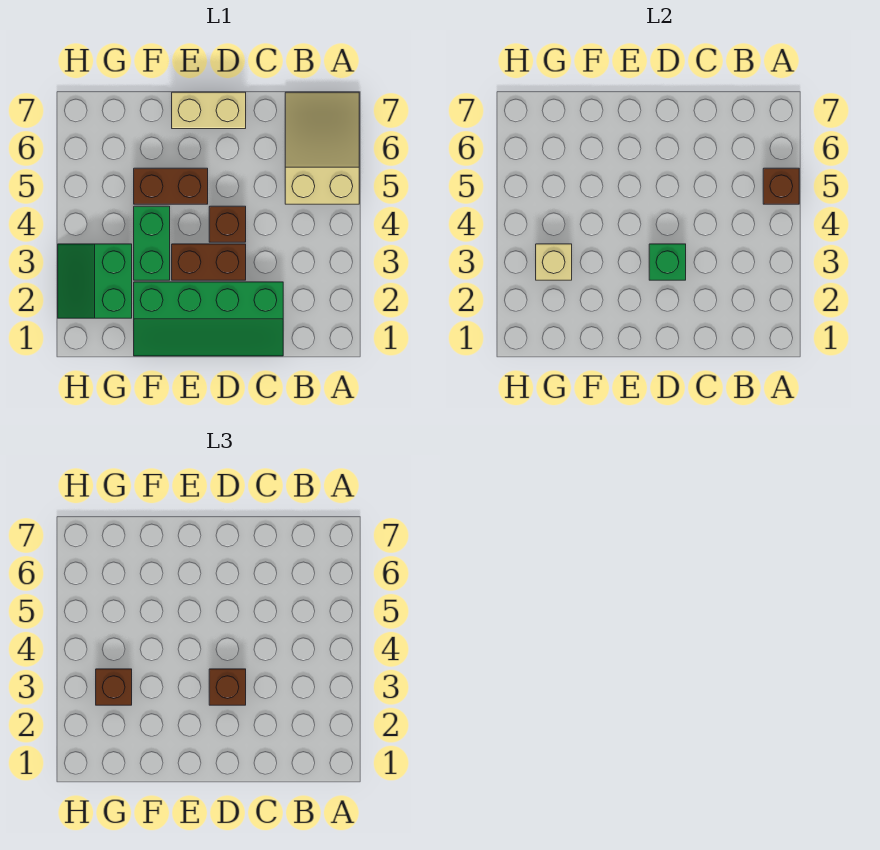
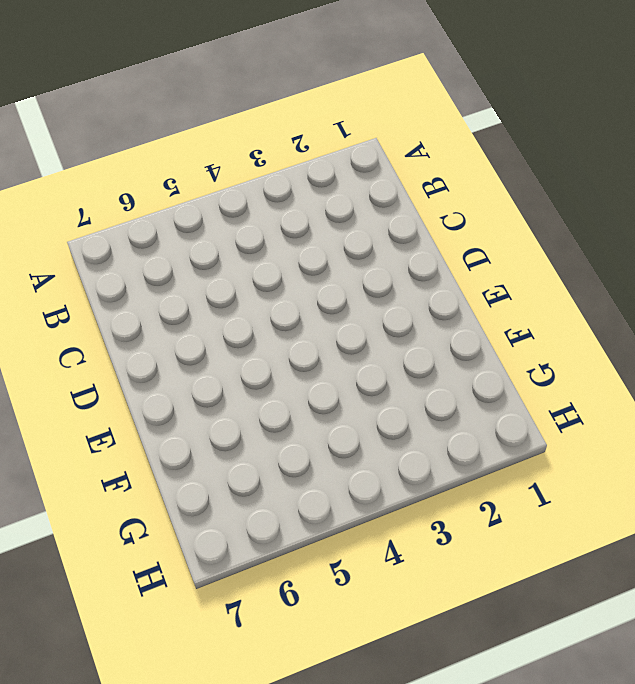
none -> tan 2x3 slope [285,92,359,204]
none -> green 2x4 slope [134,282,283,356]
none -> brown 1x2 brick [172,244,246,280]

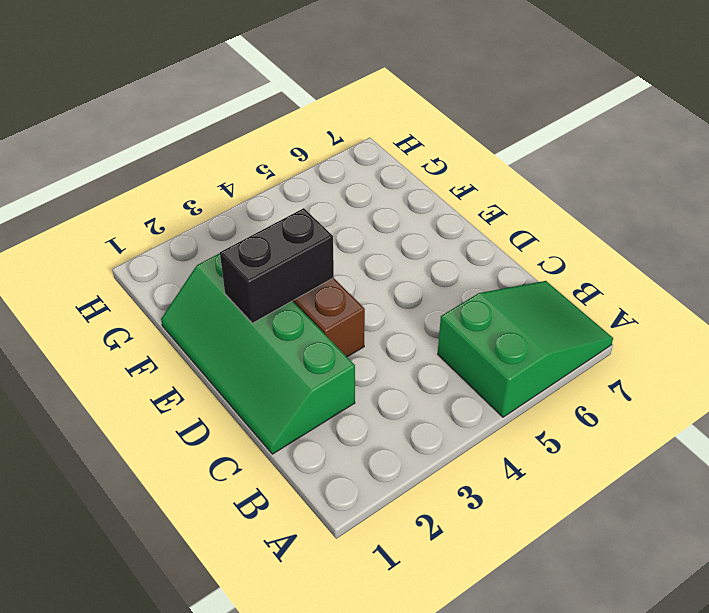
green 2x3 slope [438,281,613,417] -> tan 2x3 slope [285,92,359,204]
black 1x2 brick [220,208,334,323] -> none
none -> brown 1x1 brick [209,206,246,242]
none -> tan 1x2 brick [172,92,246,129]
none -> brown 1x2 brick [134,168,208,204]

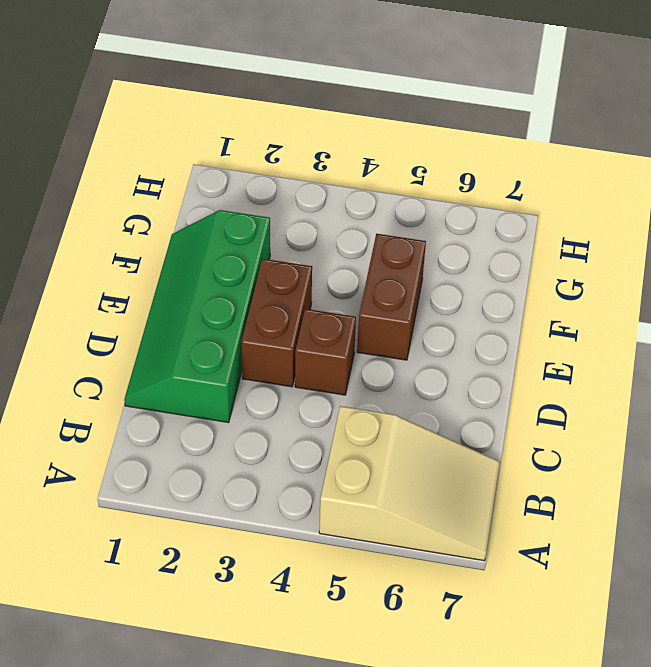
none -> tan 1x2 brick [172,92,246,129]
none -> green 1x2 brick [134,206,170,280]
none -> green 2x2 slope [58,244,132,318]

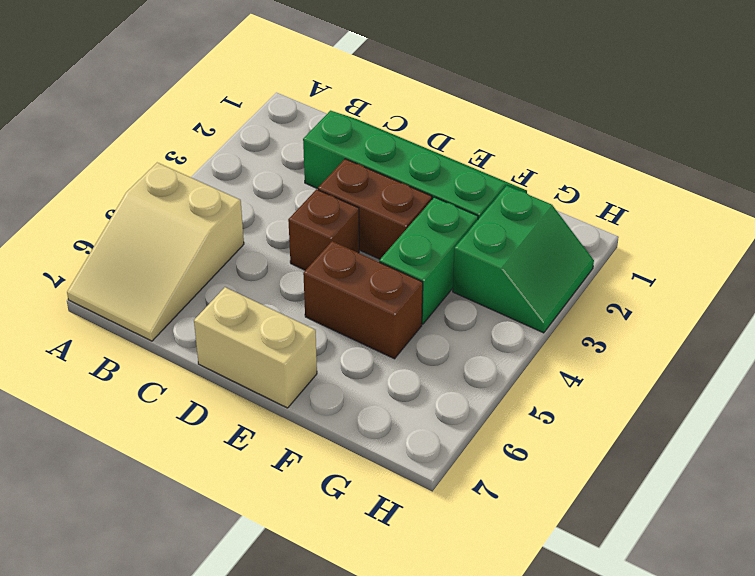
none -> brown 1x1 brick [763,168,799,204]
none -> green 1x1 brick [649,244,686,280]
none -> tan 1x1 brick [536,244,572,280]

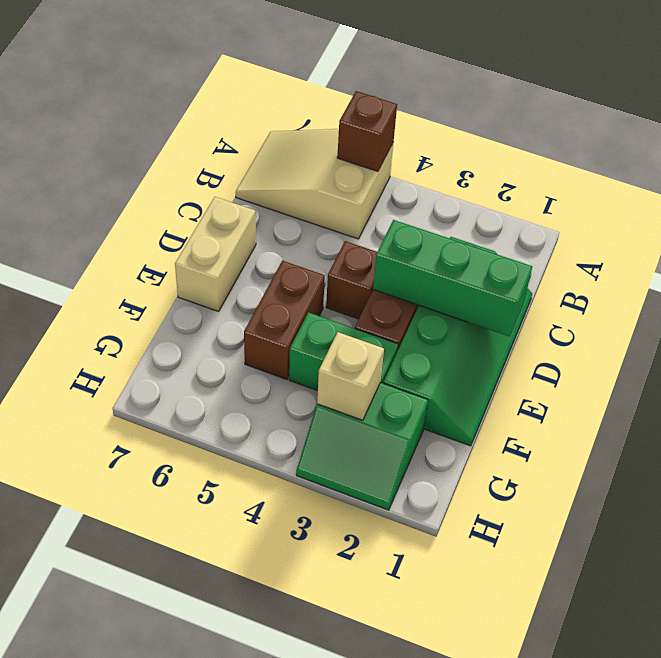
green 1x3 brick [373,220,532,337] -> green 1x1 brick [649,244,686,280]
none -> brown 1x1 brick [209,669,246,705]
none -> brown 1x1 brick [96,669,132,705]

